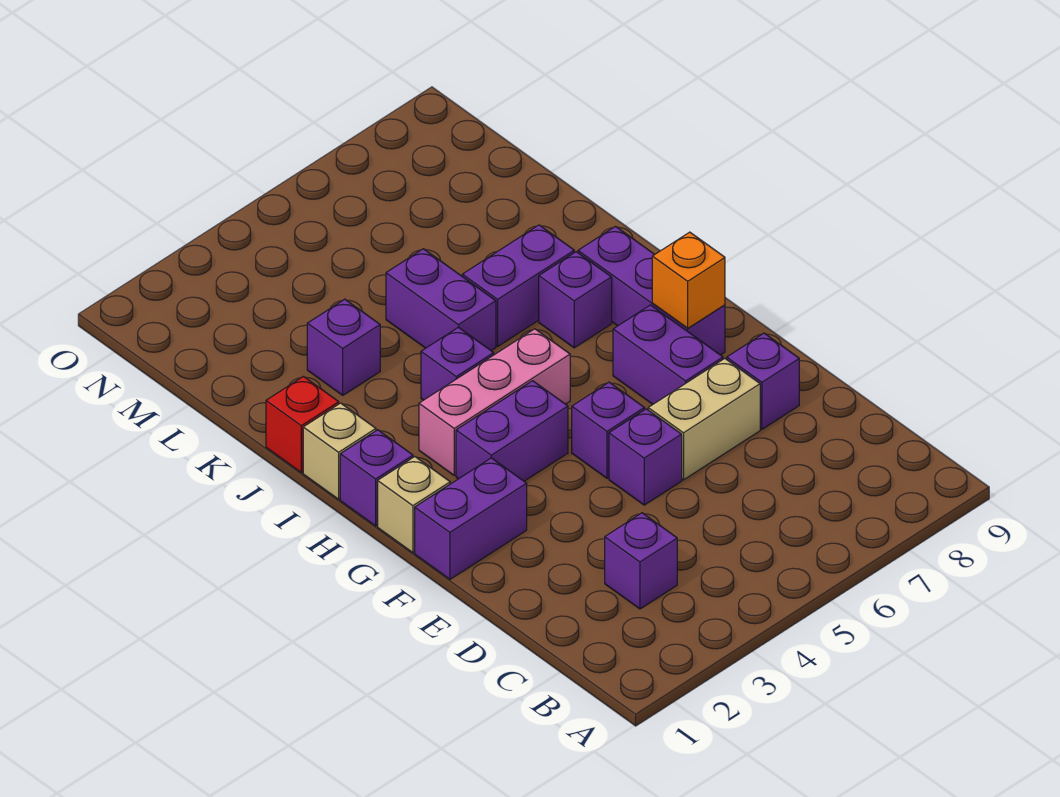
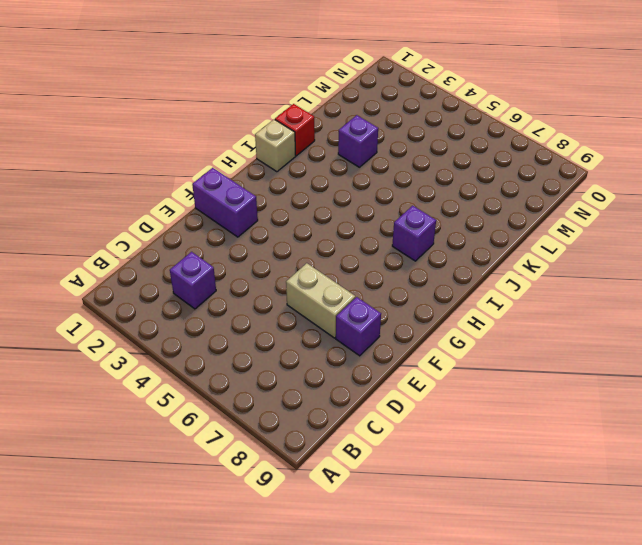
none -> purple 1x1 brick [609,409,682,505]
none -> purple 1x1 brick [572,382,645,478]
none -> purple 1x2 brick [613,305,723,404]

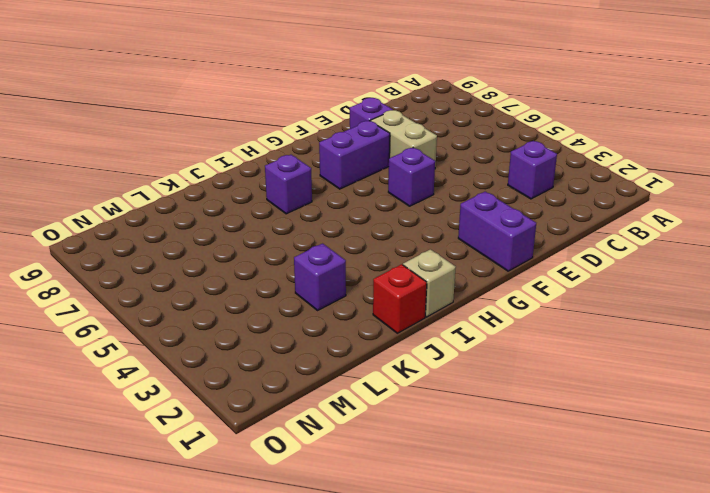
none -> purple 1x1 brick [609,409,682,505]
none -> tan 1x1 brick [378,457,450,553]
none -> purple 1x2 brick [456,381,568,481]

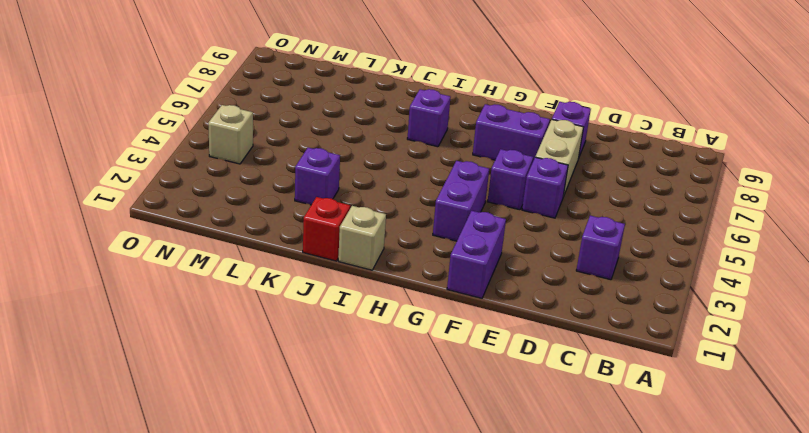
tan 1x1 brick [208,105,253,164] -> tan 1x1 brick moved to [378,457,450,553]
none -> purple 1x3 brick [578,226,725,355]
none -> purple 1x1 brick [340,430,413,526]
none -> pink 1x3 brick [419,329,570,475]

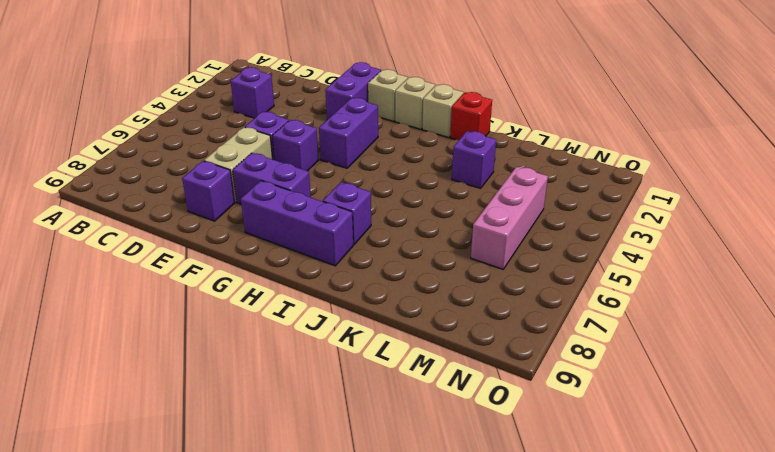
tan 1x1 brick [395,77,435,129] -> purple 1x1 brick [340,430,413,526]
pink 1x3 brick [471,167,548,269] -> pink 1x3 brick moved to [419,329,570,475]
none -> purple 1x1 brick [421,327,494,400]
none -> purple 1x2 brick [386,249,496,351]
none -> purple 1x2 brick [462,225,574,346]

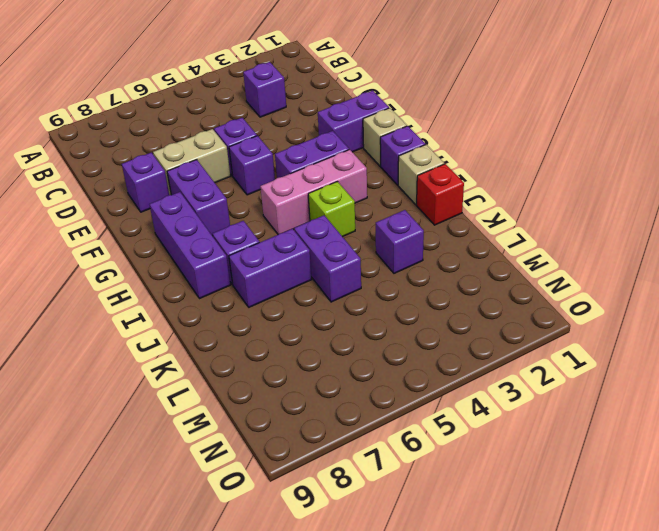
lime 1x1 brick [308,181,355,237] -> purple 1x1 brick [421,327,494,400]
none -> orange 1x1 brick [652,232,725,328]

